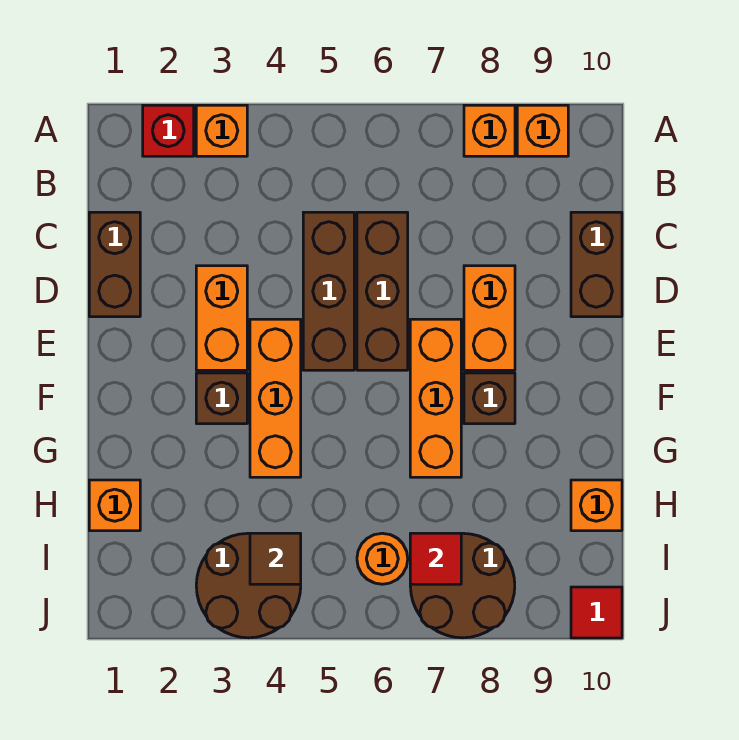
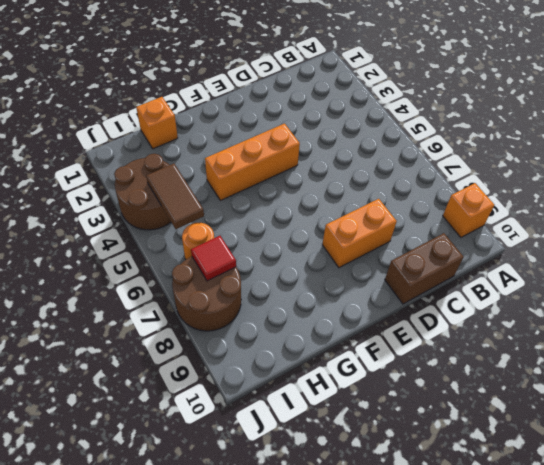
brown 1x2 tile [146,164,204,229] -> brown 1x1 tile [250,533,301,584]
none -> red 1x1 brick [143,105,194,156]
none -> orange 1x1 brick [196,105,247,156]
none -> orange 1x1 brick [464,105,515,156]

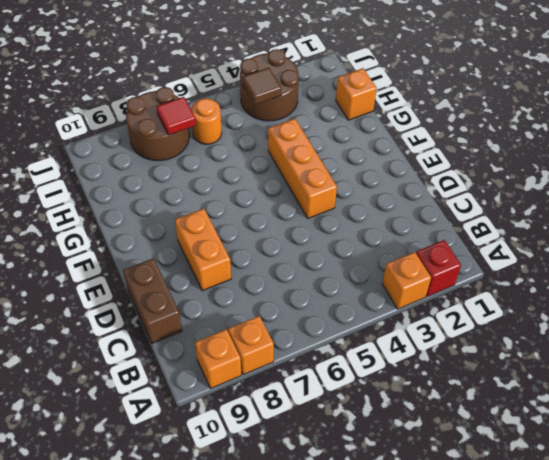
none -> brown 1x2 brick [89,212,140,317]
none -> brown 1x3 brick [303,212,354,370]
none -> brown 1x3 brick [357,212,408,370]

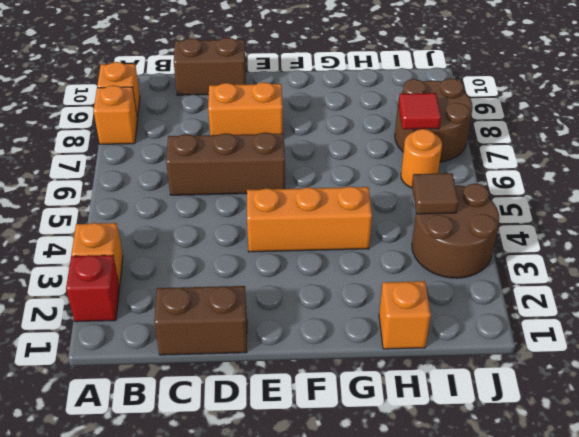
none -> brown 1x3 brick [303,212,354,370]
none -> orange 1x2 brick [196,266,247,370]
none -> orange 1x3 brick [410,319,461,477]

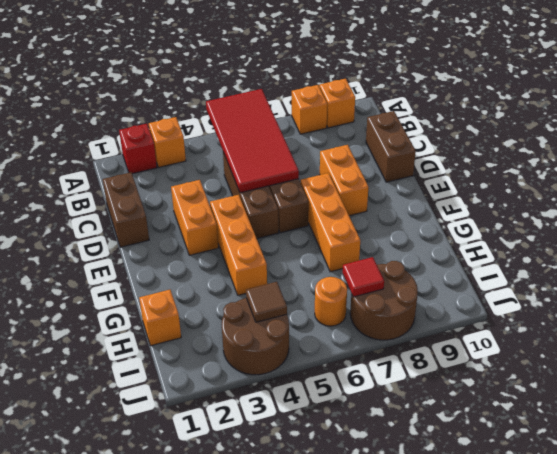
red 2x4 tile [206,89,299,193] -> none
none -> brown 1x1 brick [196,373,247,424]
none -> brown 1x1 brick [464,373,515,424]
none -> orange 1x1 brick [571,480,622,531]

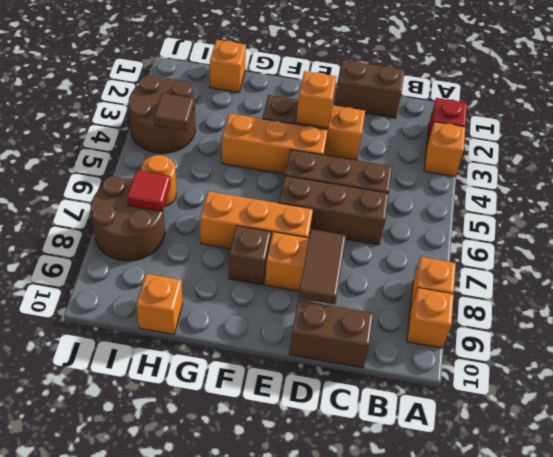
brown 1x2 tile [299,229,346,304] -> none
orange 1x1 brick [296,71,336,128] -> none
none -> red 1x1 tile [571,587,622,638]

